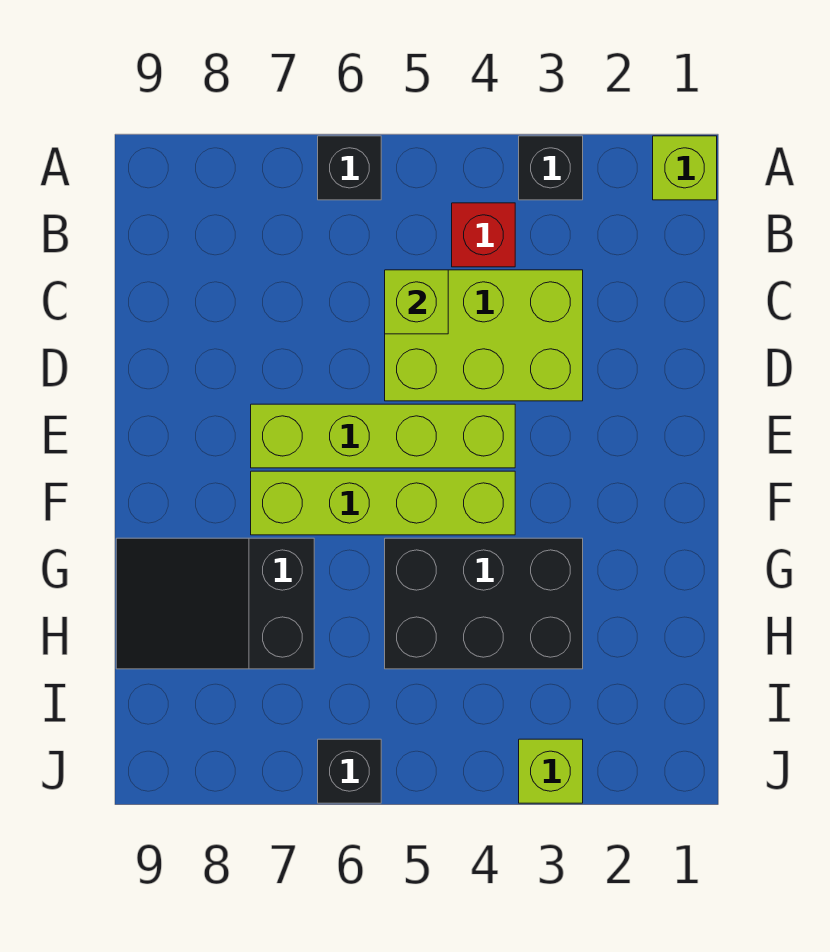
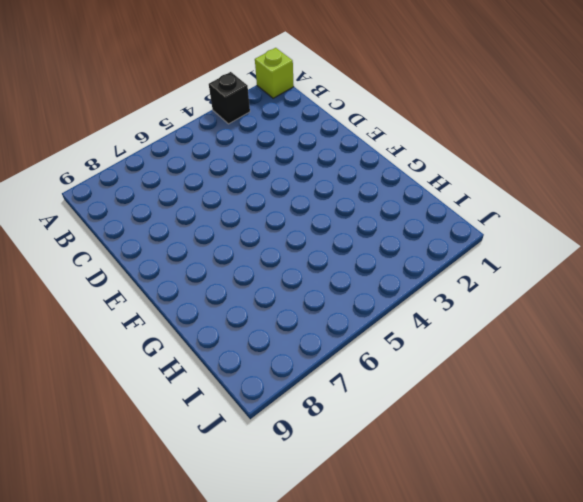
none -> black 1x1 brick [318,136,381,200]
none -> red 1x1 brick [452,203,515,267]
none -> lime 2x3 brick [385,270,583,401]

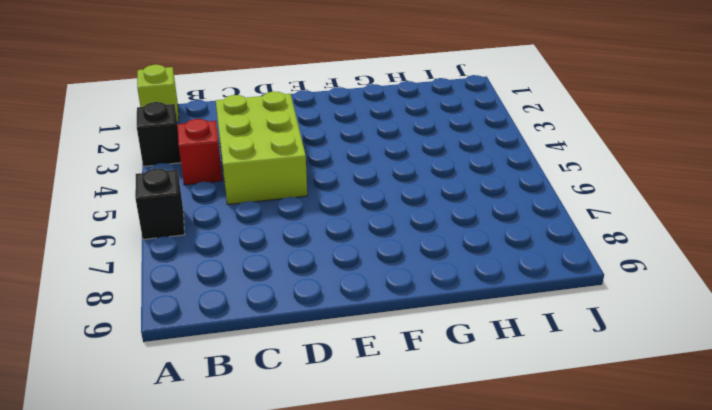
none -> lime 1x4 brick [251,404,515,468]
none -> lime 1x4 brick [251,471,515,535]
none -> black 2x3 brick [385,538,583,669]

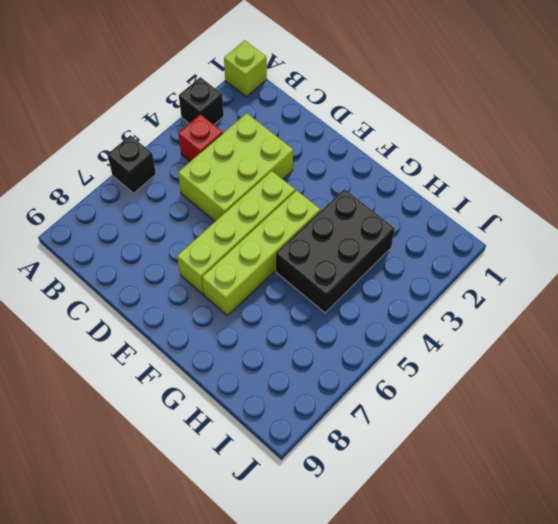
none -> black 2x3 slope [116,538,314,669]
none -> lime 1x1 brick [519,739,583,803]
none -> black 1x1 brick [318,739,381,803]

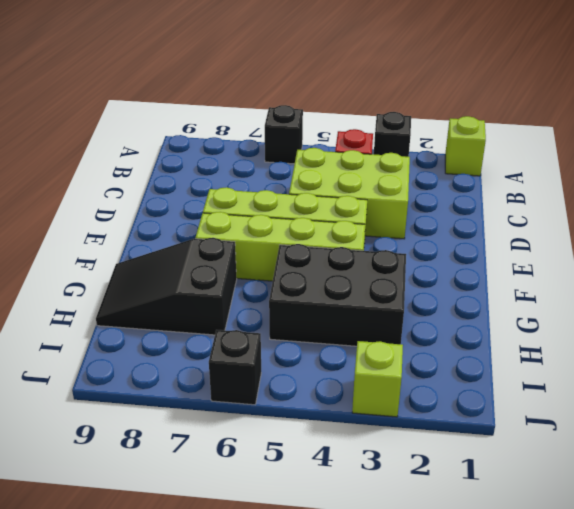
none -> lime 1x1 brick [385,270,448,334]

